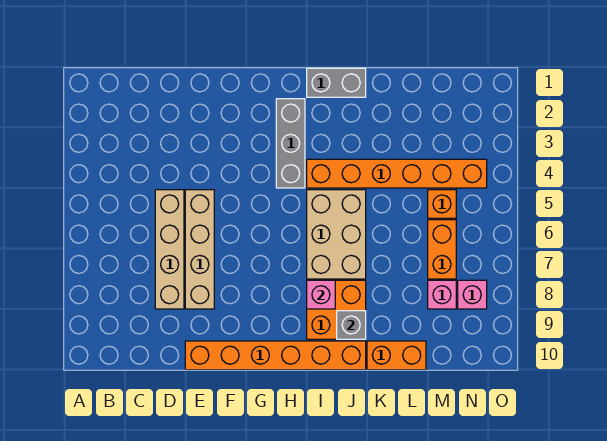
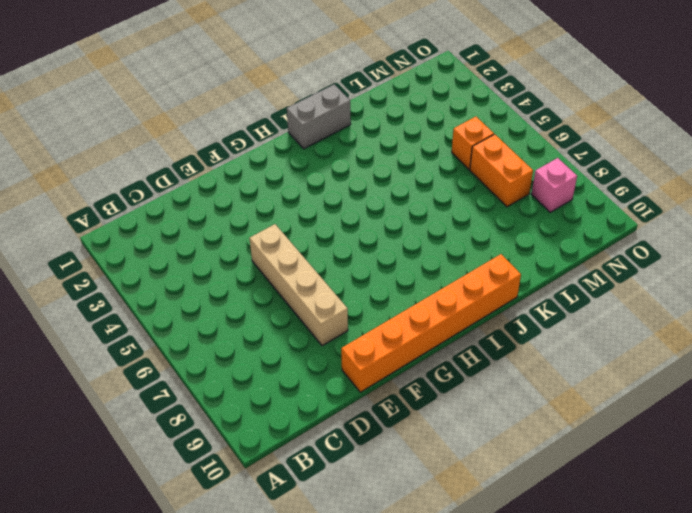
none -> tan 1x4 brick [155,190,184,309]
none -> grey 1x3 brick [276,99,305,188]
none -> orange 1x6 brick [307,159,487,188]

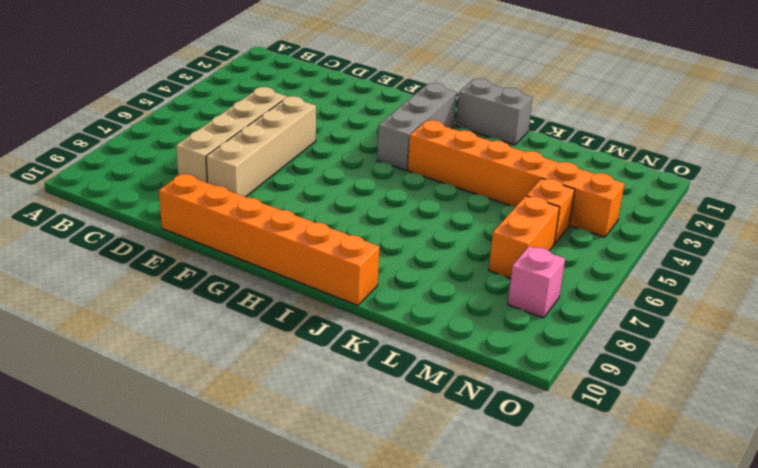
none -> tan 2x3 brick [307,190,366,279]
none -> orange 2x2 brick [307,280,366,339]
none -> orange 1x2 brick [367,341,426,370]

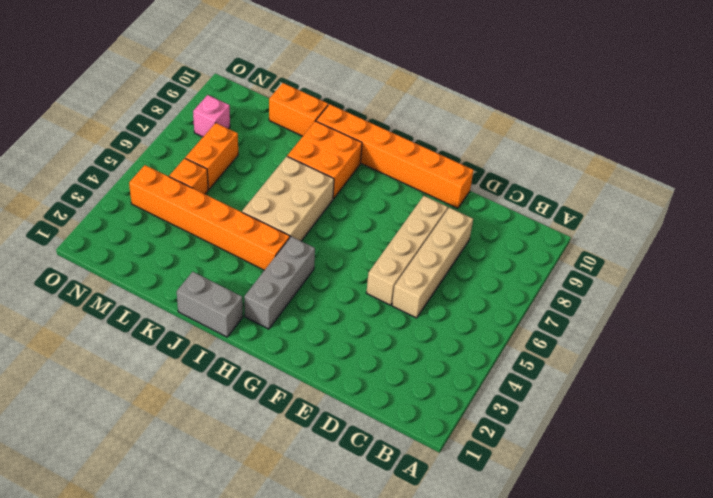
none -> pink 1x1 brick [428,280,456,309]
none -> pink 1x1 brick [307,280,335,309]
none -> grey 1x1 brick [337,311,366,339]

